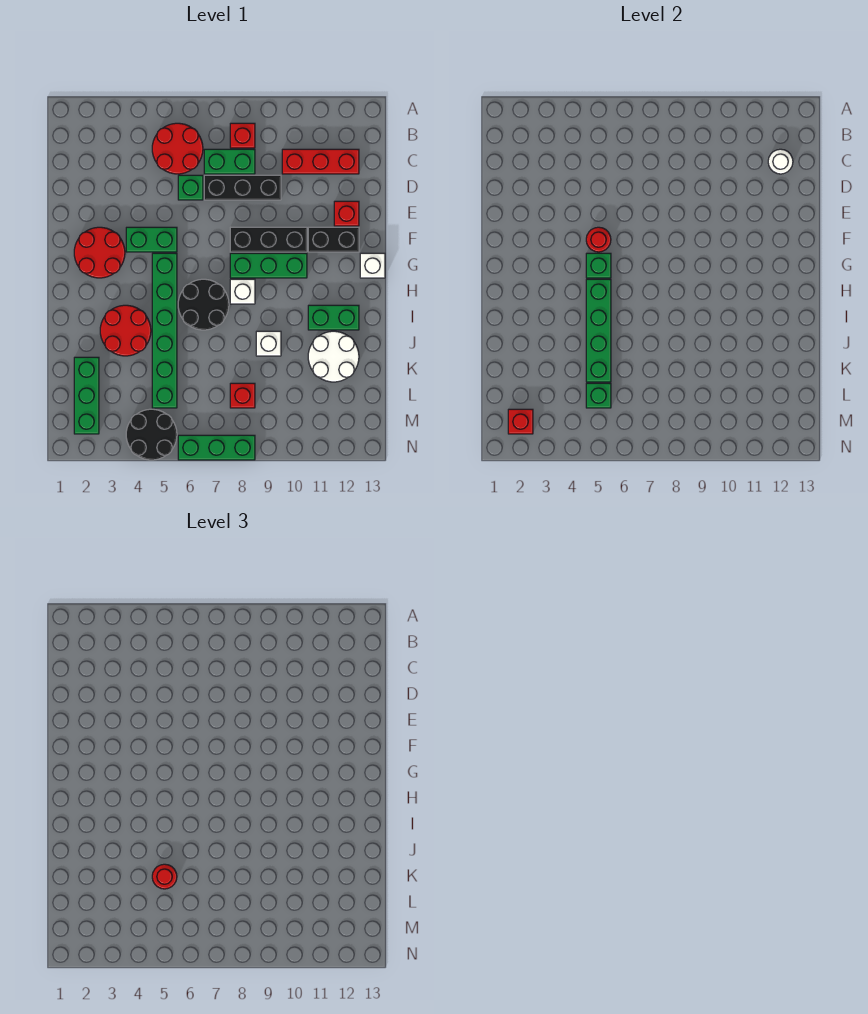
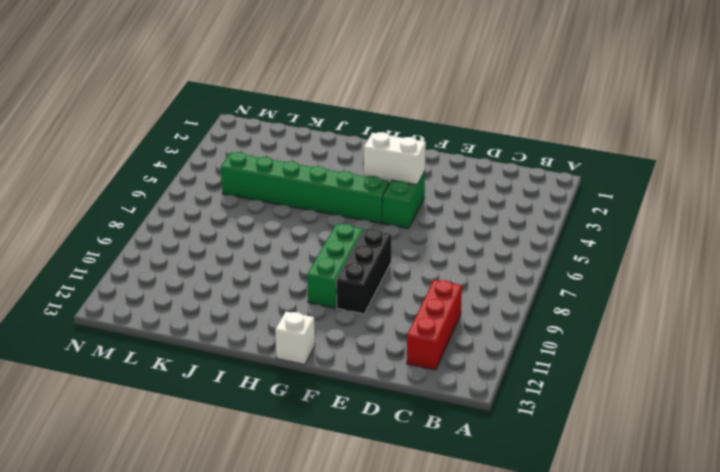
white 1x2 brick [364,132,426,185] -> none
none -> red 2x2 round brick [152,123,203,174]
none -> red 1x1 brick [230,123,255,148]
none -> green 1x2 brick [204,149,255,174]
none -> green 1x1 brick [178,175,203,200]

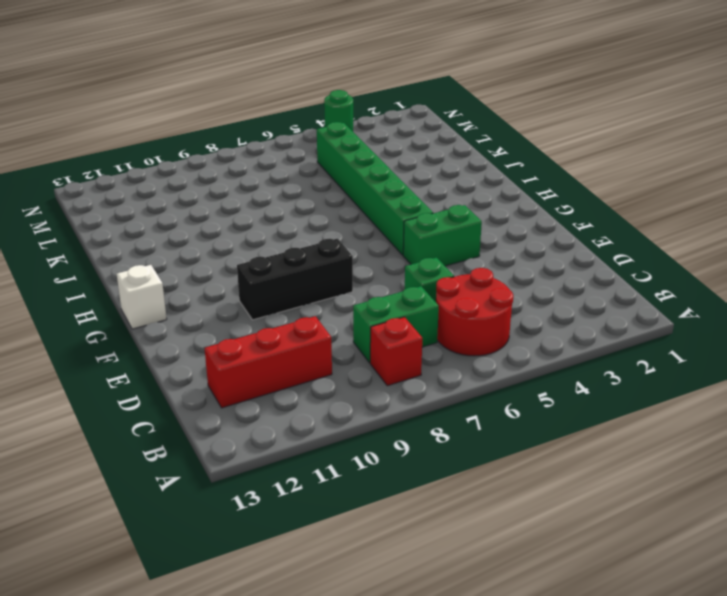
green 1x1 round brick [324,90,353,131] -> black 2x2 round brick [126,409,177,460]
none -> black 1x3 brick [204,175,281,200]
none -> red 1x1 brick [334,201,359,226]
none -> red 2x2 round brick [74,227,125,278]
none -> black 1x2 brick [308,227,359,252]

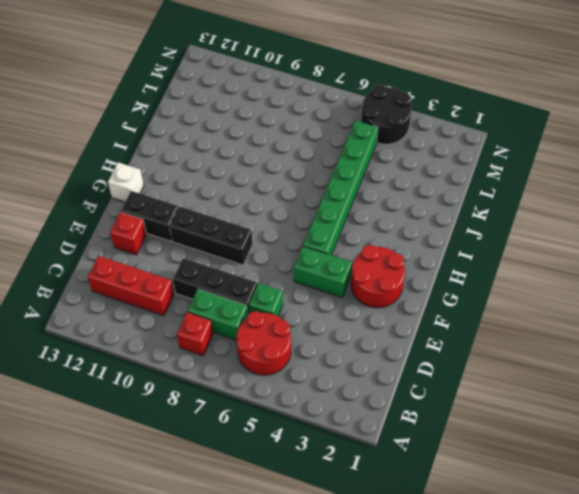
none -> green 1x3 brick [230,253,307,278]
none -> black 2x2 round brick [178,279,229,330]
none -> white 1x1 brick [230,279,255,304]
none -> red 2x2 round brick [100,305,151,356]

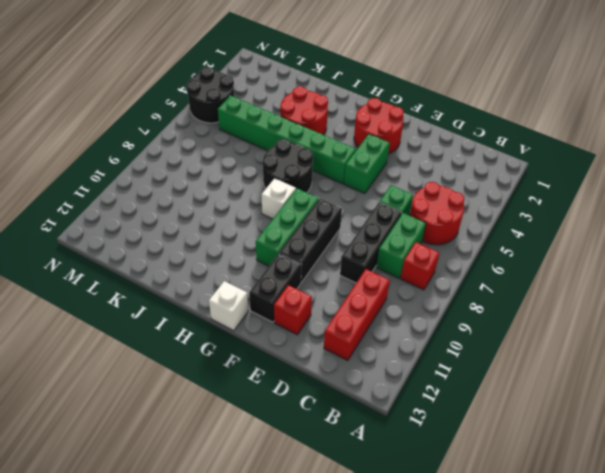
none -> green 1x2 brick [308,305,359,330]
none -> white 1x1 brick [256,331,281,356]
none -> white 2x2 round brick [308,331,359,382]
none -> green 1x3 brick [74,357,99,434]

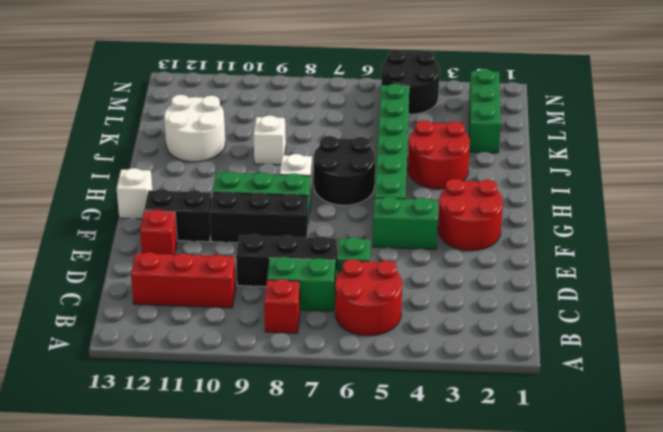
none -> green 1x2 brick [308,305,359,330]
none -> red 1x1 brick [230,383,255,408]
none -> green 1x3 brick [178,435,255,460]
none -> white 1x1 round brick [768,149,793,174]

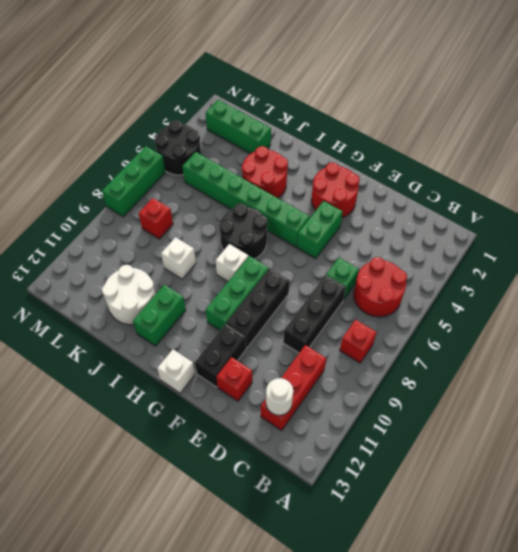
none -> green 1x2 brick [204,149,255,174]
none -> red 1x1 round brick [586,227,611,252]
none -> green 1x1 brick [586,253,611,278]
none -> green 1x4 brick [586,279,611,382]

